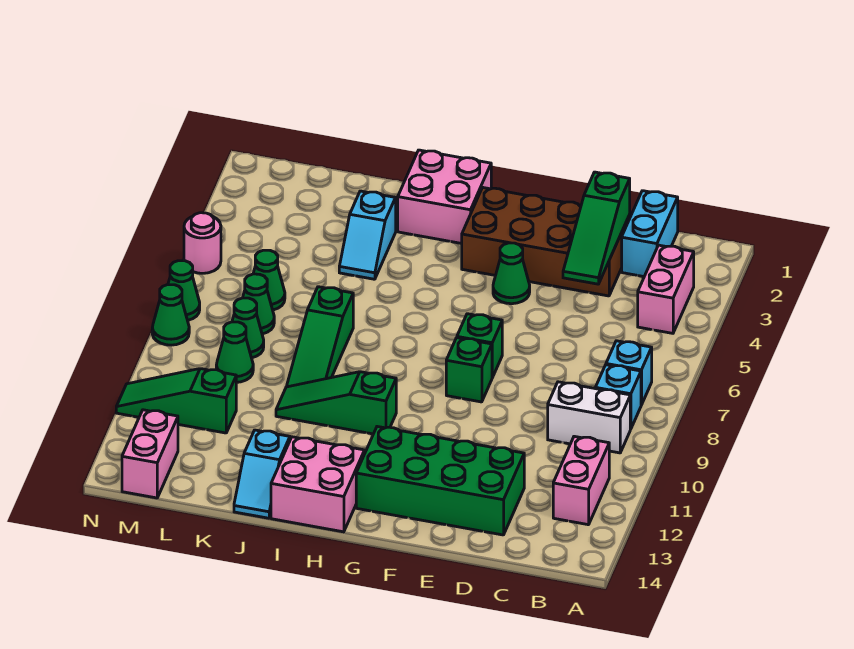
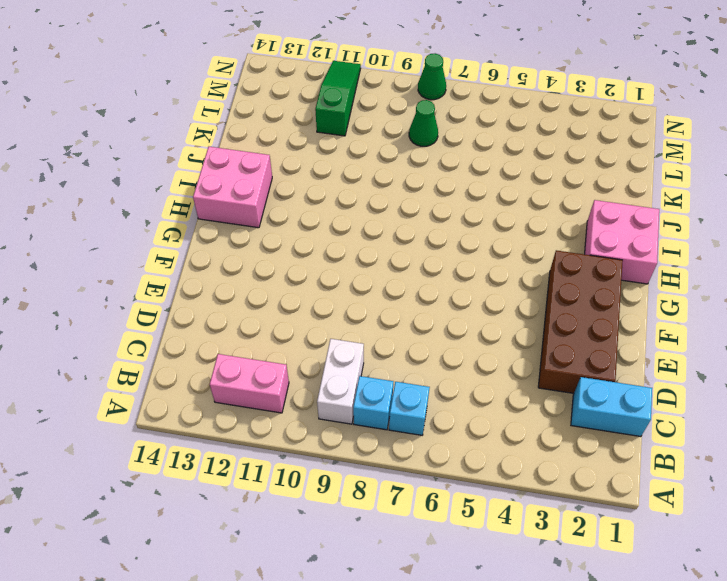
none -> pink 1x2 brick [638,245,694,333]
none -> green 2x4 brick [356,427,524,535]
none -> green 1x1 cone [493,243,530,304]

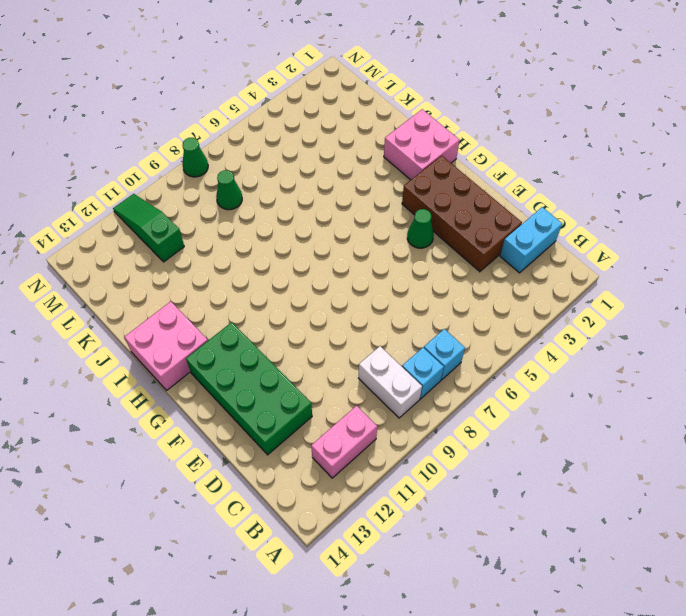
none -> pink 1x2 brick [638,245,694,333]
none -> green 1x1 brick [457,314,502,378]
none -> green 1x1 brick [446,338,492,402]

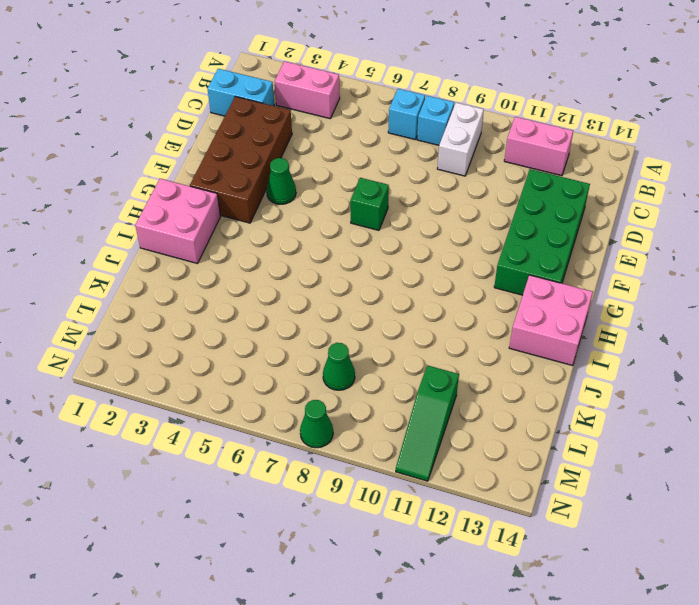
none -> green 1x1 brick [446,338,492,402]
none -> green 1x3 slope [276,372,396,434]
none -> cyan 1x2 slope [339,191,396,279]

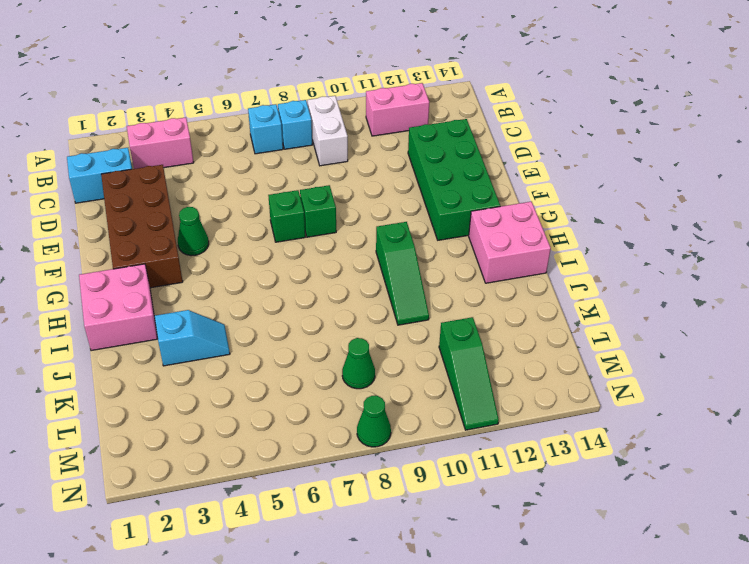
none -> green 1x3 slope [287,287,353,387]
none -> cyan 1x2 slope [234,430,290,518]
none -> green 1x1 cone [253,250,285,310]

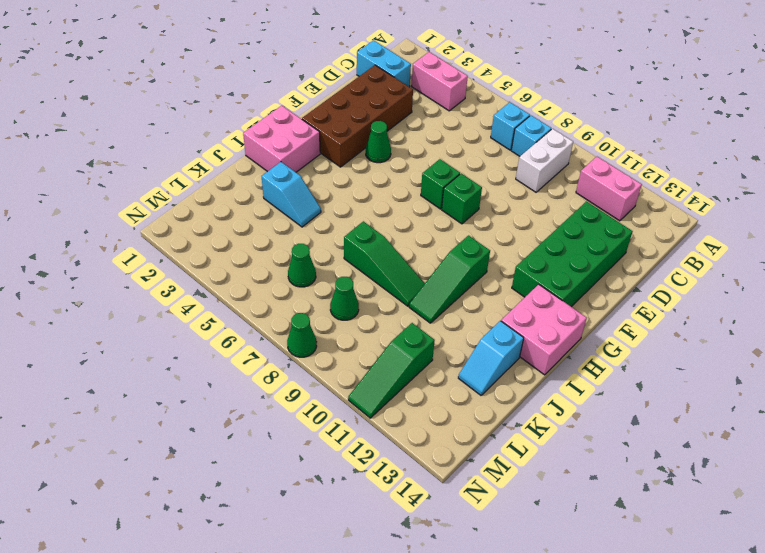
cyan 1x2 slope [458,321,524,395] -> cyan 1x2 slope turned to [234,430,290,518]
none -> green 1x1 cone [243,274,274,334]
none -> green 1x1 cone [216,322,253,382]
none -> pink 1x2 brick [122,410,178,498]

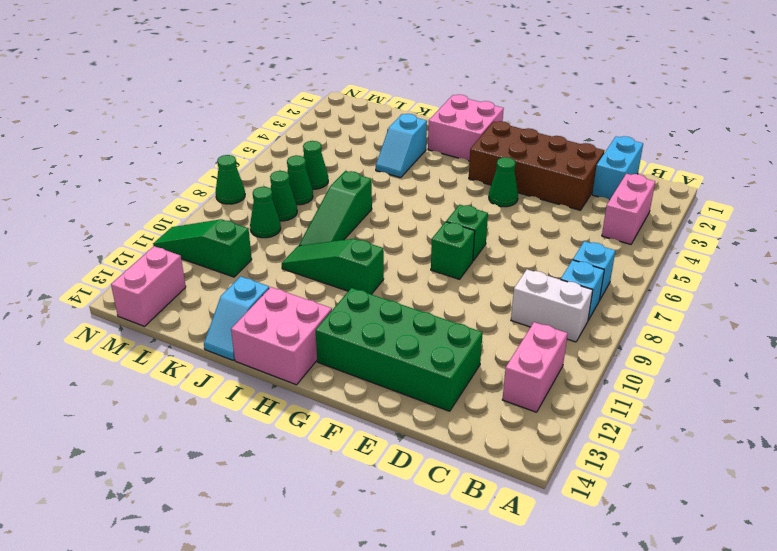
none -> pink 1x1 round brick [184,213,221,273]
none -> green 1x1 cone [168,261,200,321]
none -> green 1x3 slope [563,172,630,284]

